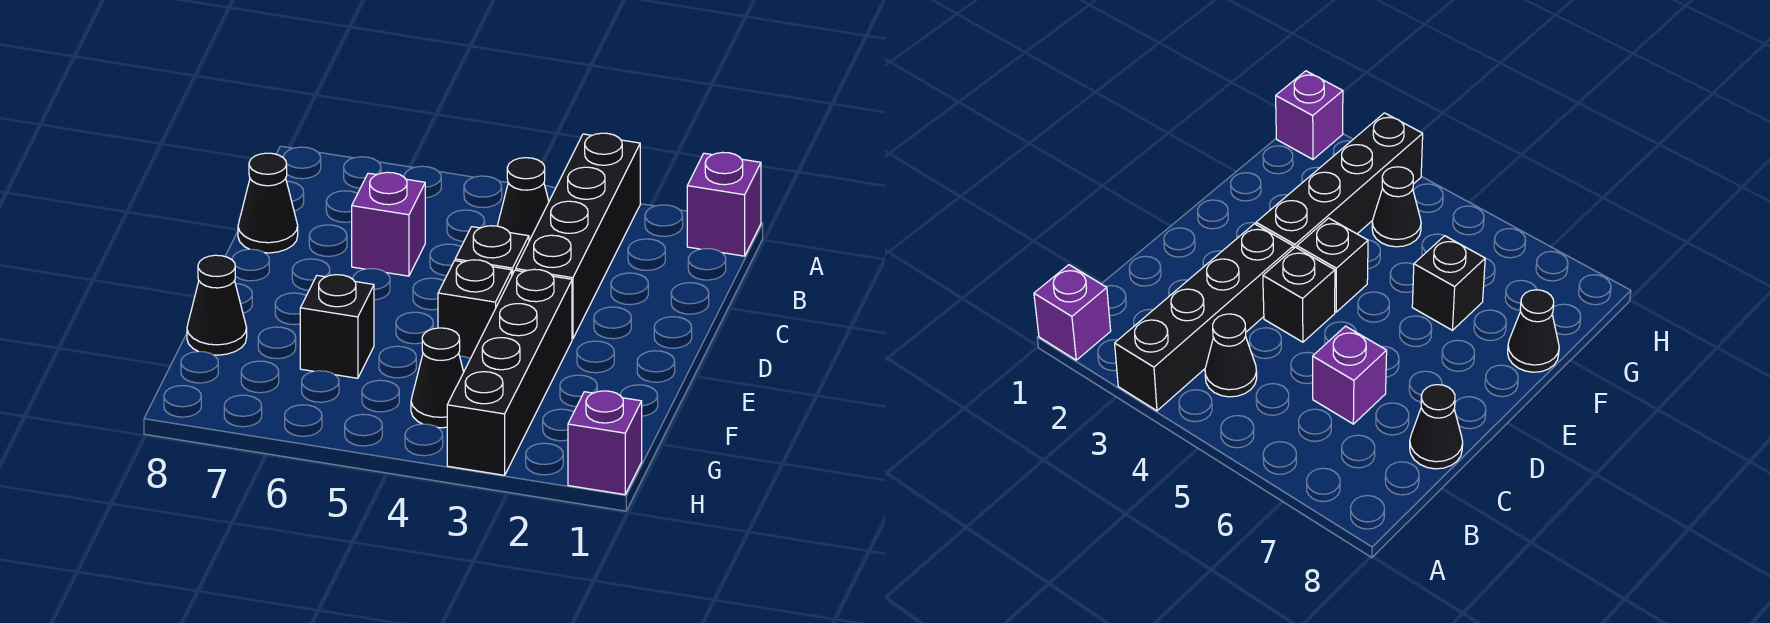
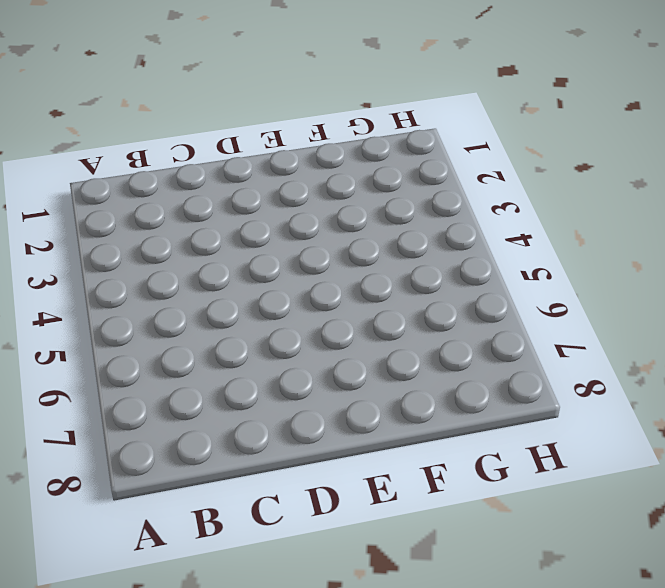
none -> purple 1x1 brick [687,152,761,256]
none -> black 1x4 brick [516,133,640,339]
none -> black 1x1 cone [497,158,549,241]

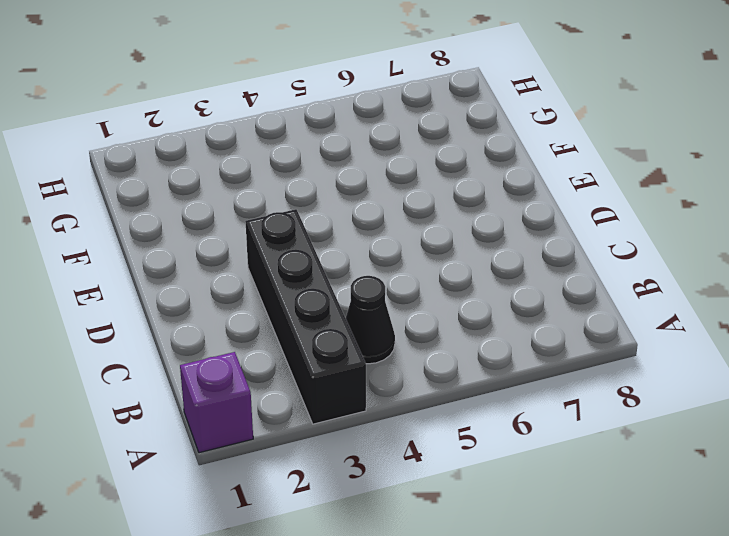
none -> purple 1x1 brick [352,172,425,276]
none -> black 1x1 cone [238,153,298,253]
none -> black 1x1 brick [455,226,529,275]

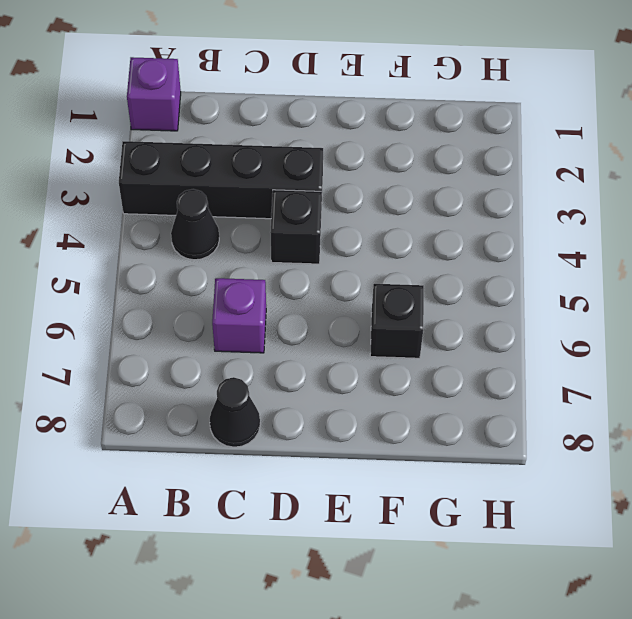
none -> black 1x4 brick [447,269,572,475]
none -> black 1x1 brick [438,260,512,359]
none -> black 1x1 cone [187,255,247,355]

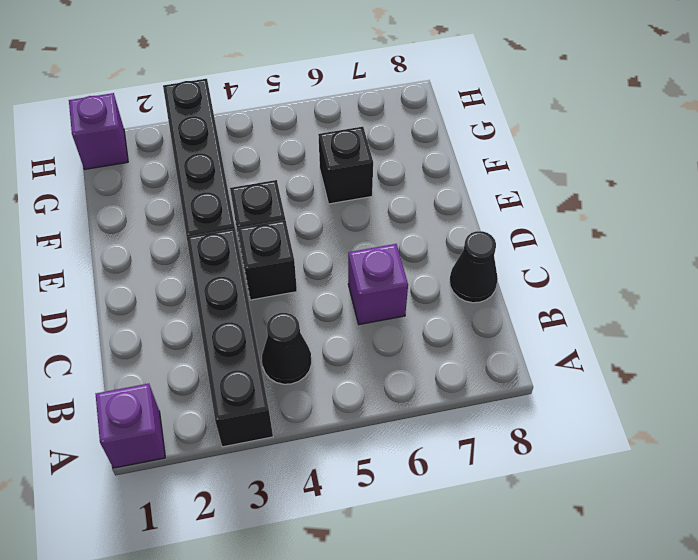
none -> black 1x1 cone [187,255,247,355]
none -> black 1x1 cone [411,328,464,428]

